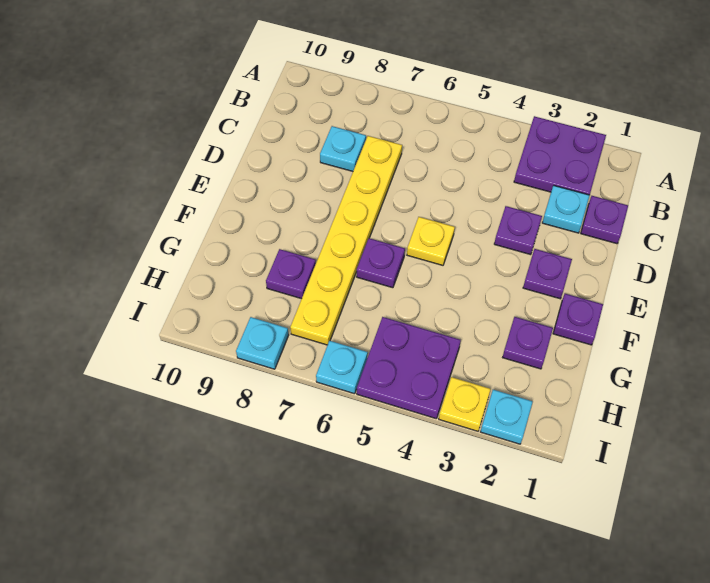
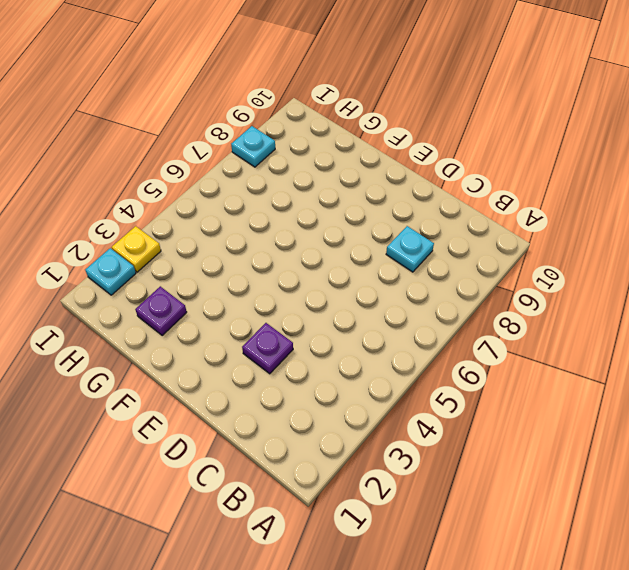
none -> purple 2x2 plate [514,116,606,195]
none -> purple 1x1 plate [581,196,628,244]
none -> cyan 1x1 plate [542,185,590,233]

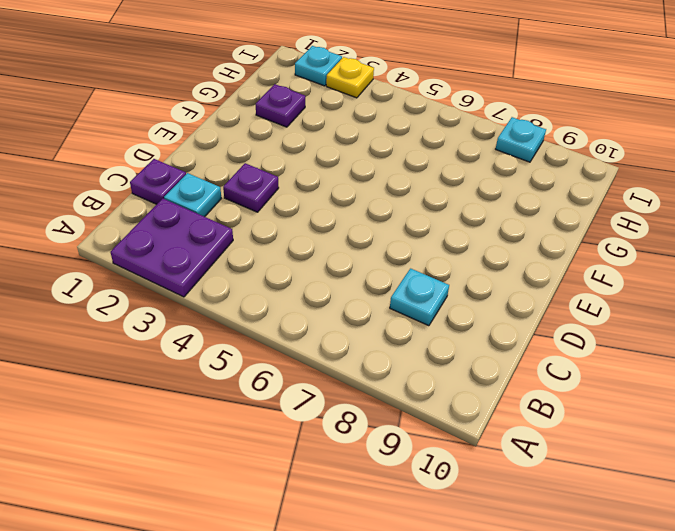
none -> yellow 1x6 plate [290,136,402,345]
none -> purple 1x1 plate [523,249,572,299]
none -> yellow 1x1 plate [407,217,455,265]

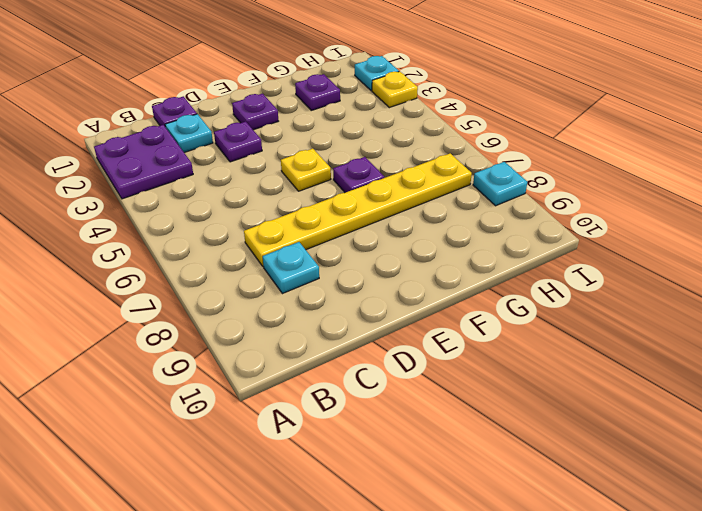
none -> purple 1x1 plate [553,294,603,345]
none -> purple 1x1 plate [266,249,316,299]
none -> purple 2x2 plate [357,317,461,419]

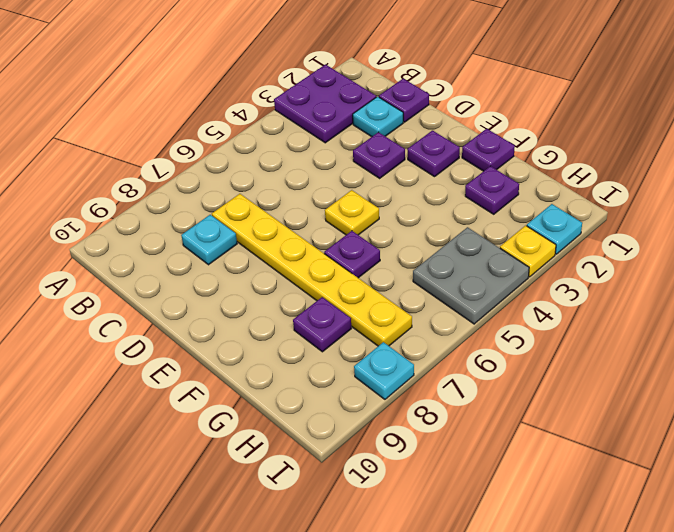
grey 2x2 plate [413,227,529,324] -> purple 2x2 plate [357,317,461,419]
none -> cyan 1x1 plate [316,341,368,394]

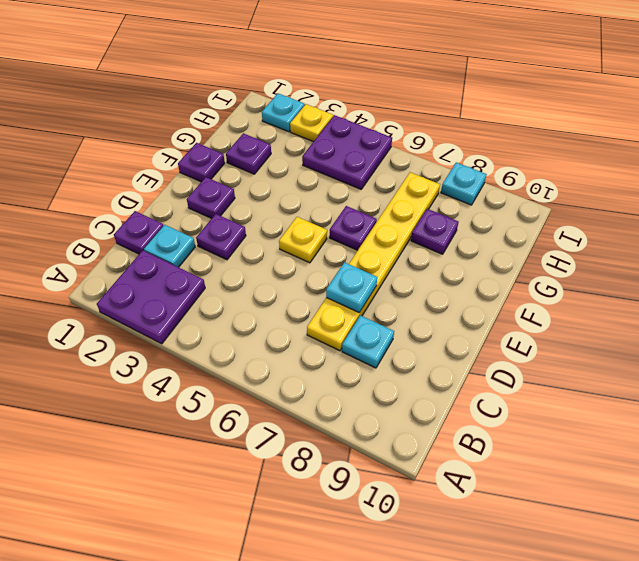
cyan 1x1 plate [326,262,377,313] -> cyan 1x1 plate moved to [316,341,368,394]

